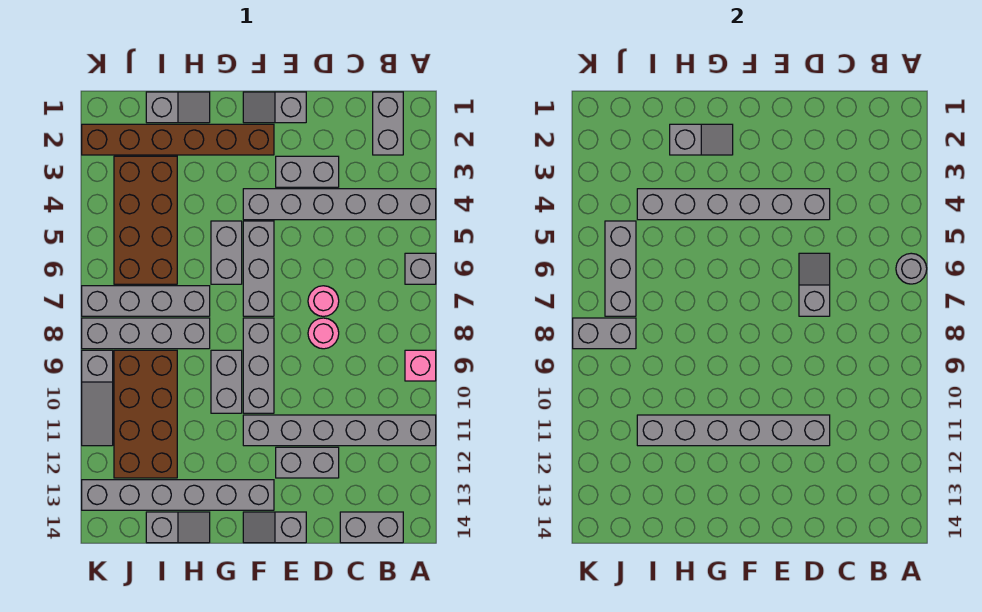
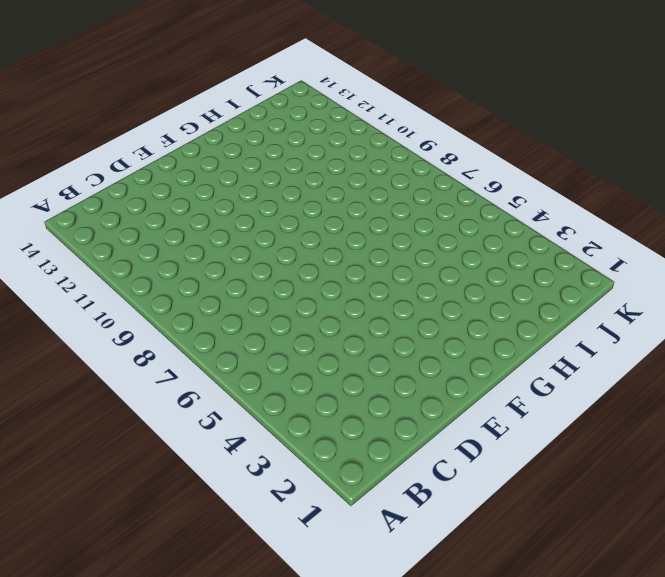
none -> grey 1x6 brick [243,189,436,220]
none -> grey 1x1 brick [405,253,436,284]
none -> pink 1x1 brick [405,350,436,381]
none -> grey 1x6 brick [243,415,436,446]

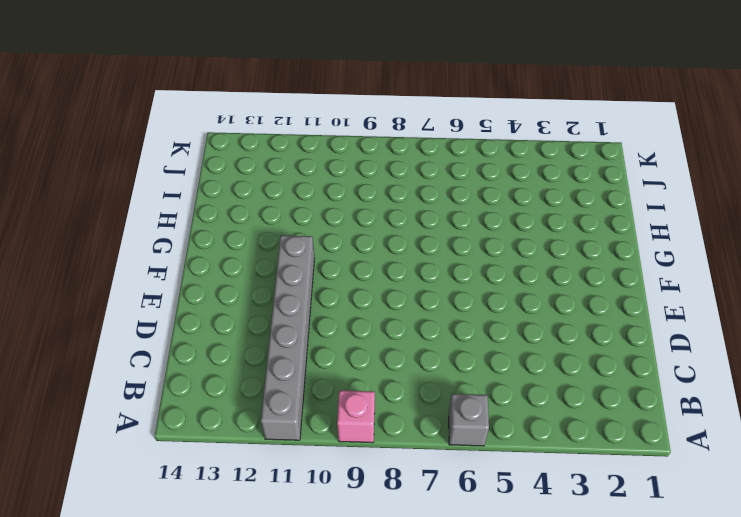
none -> grey 1x6 brick [243,189,436,220]
none -> grey 1x2 brick [373,92,403,155]
none -> grey 1x2 brick [340,512,403,543]
none -> grey 1x2 brick [276,156,339,187]

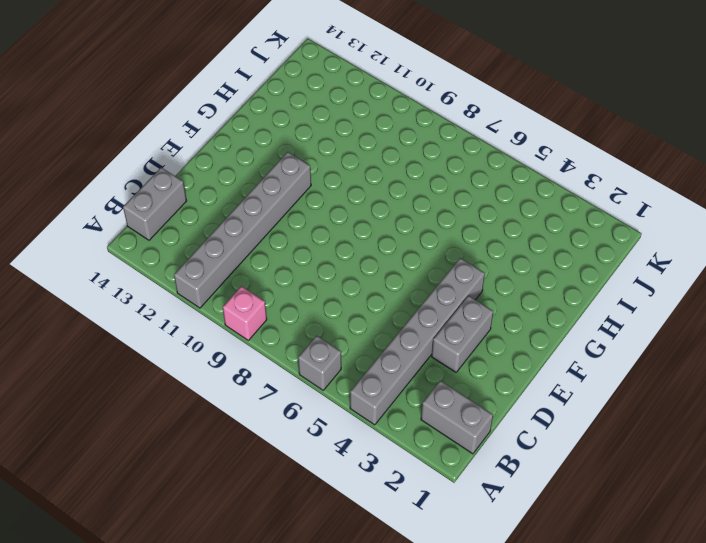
none -> pink 1x1 round brick [308,286,339,316]
none -> pink 1x1 round brick [308,318,339,349]
none -> grey 1x2 brick [276,447,339,478]
none -> grey 1x2 slope [243,92,306,123]

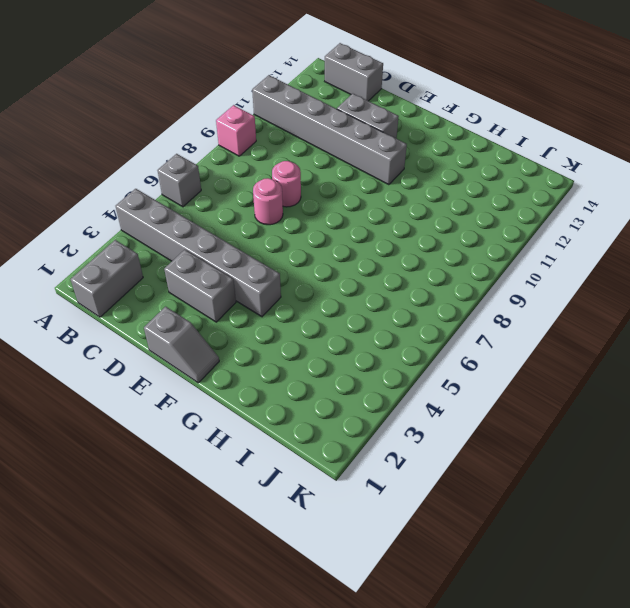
none -> grey 1x2 slope [243,512,306,543]
none -> brown 1x6 brick [82,124,274,155]
none -> grey 1x3 brick [243,221,274,316]
none -> grey 1x3 brick [243,318,274,413]

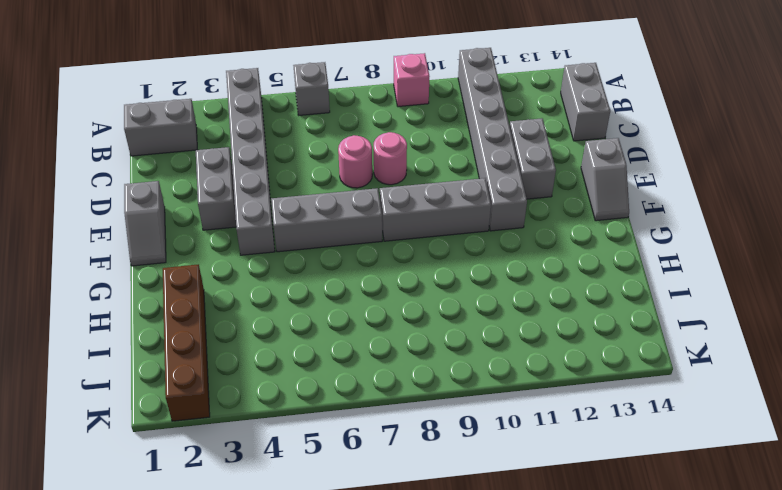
brown 1x4 brick [163,264,210,421] -> brown 1x6 brick [82,124,274,155]
none -> grey 1x6 brick [82,480,274,510]
none -> grey 1x2 brick [211,221,242,284]
none -> grey 1x2 brick [211,350,242,413]
none -> grey 1x2 slope [146,92,210,123]

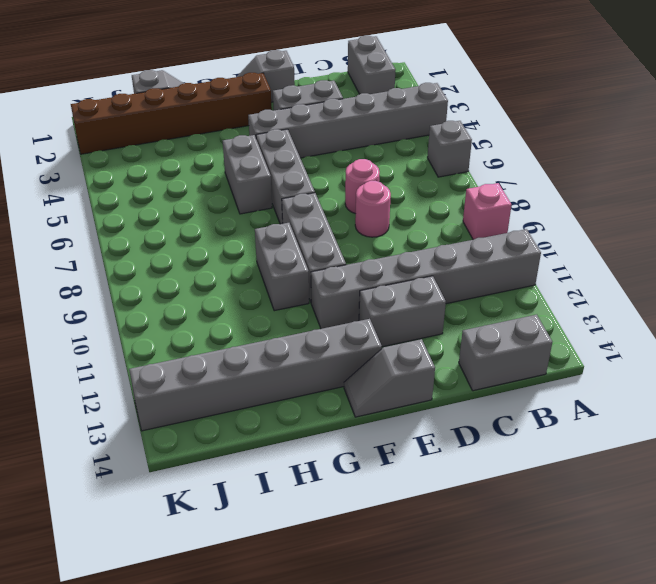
none -> grey 1x4 brick [82,286,210,316]
none -> grey 1x4 brick [82,318,210,349]
none -> grey 1x2 slope [146,512,210,543]
none -> brown 2x4 brick [114,156,177,284]

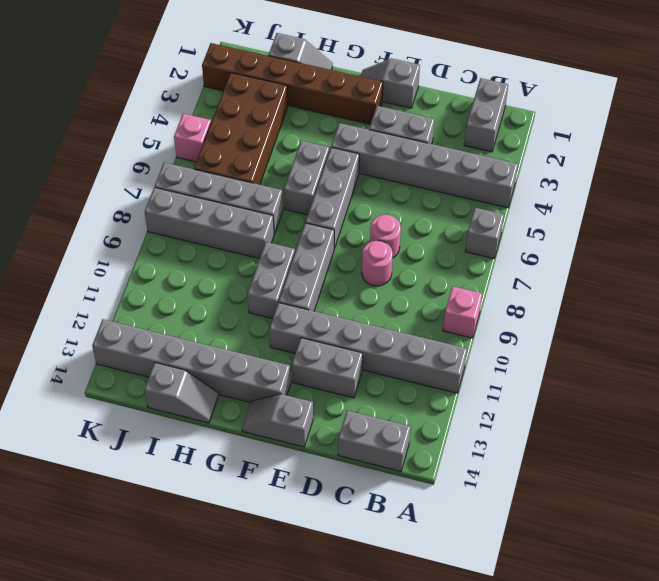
pink 1x1 brick [174,114,211,162] -> none
none -> brown 2x4 brick [114,350,177,478]
none -> grey 1x3 slope [82,350,113,446]
none -> grey 1x1 round brick [896,253,927,284]
none -> grey 1x6 brick [637,189,830,220]

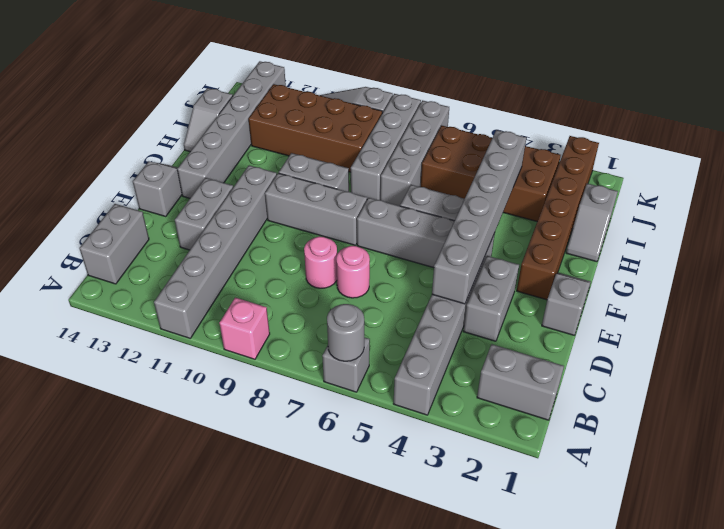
none -> grey 1x2 slope [799,253,830,316]
none -> grey 1x6 brick [637,415,830,446]
none -> grey 1x2 slope [670,124,733,155]
none -> grey 1x3 brick [605,221,636,316]

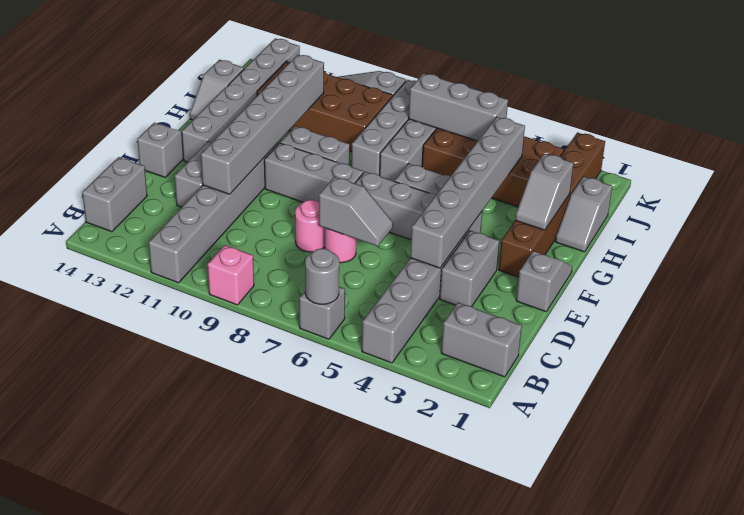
none -> grey 1x2 brick [573,318,636,349]

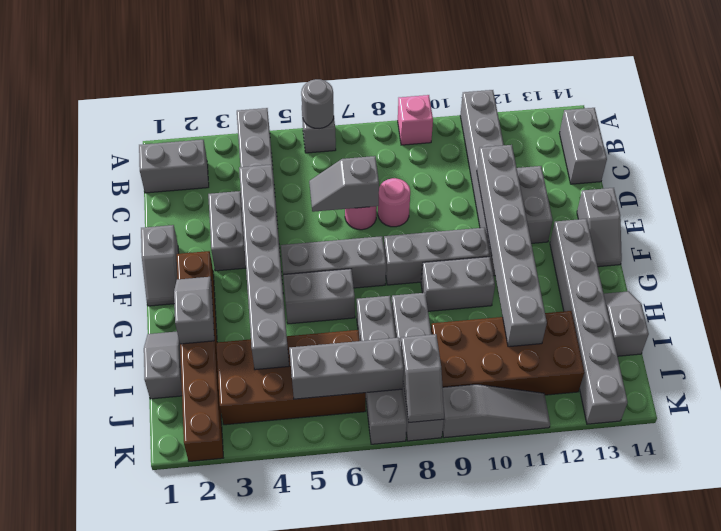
grey 1x2 slope [401,334,444,422] -> grey 1x2 brick [573,318,636,349]

